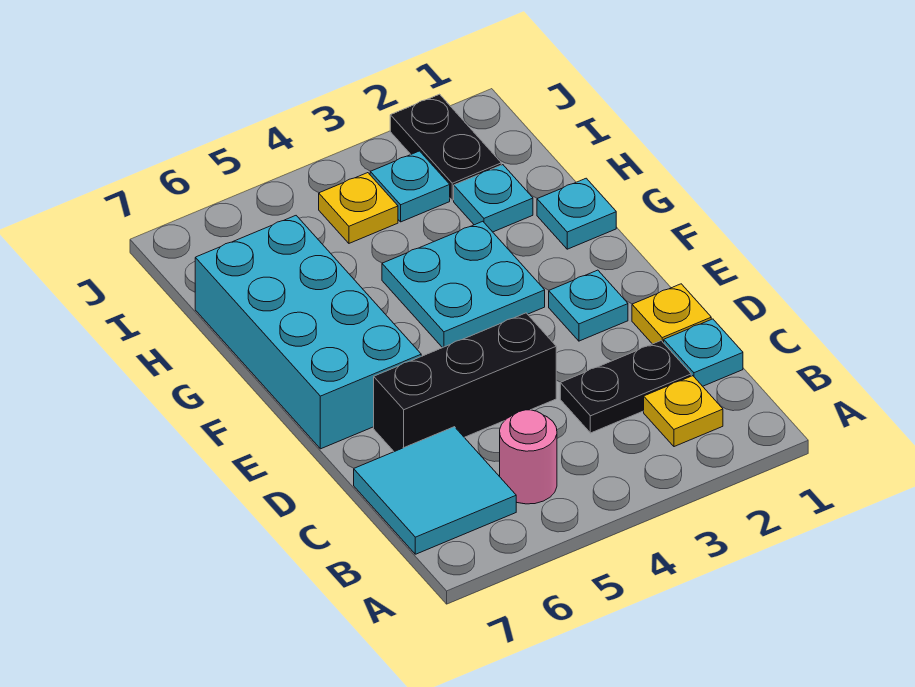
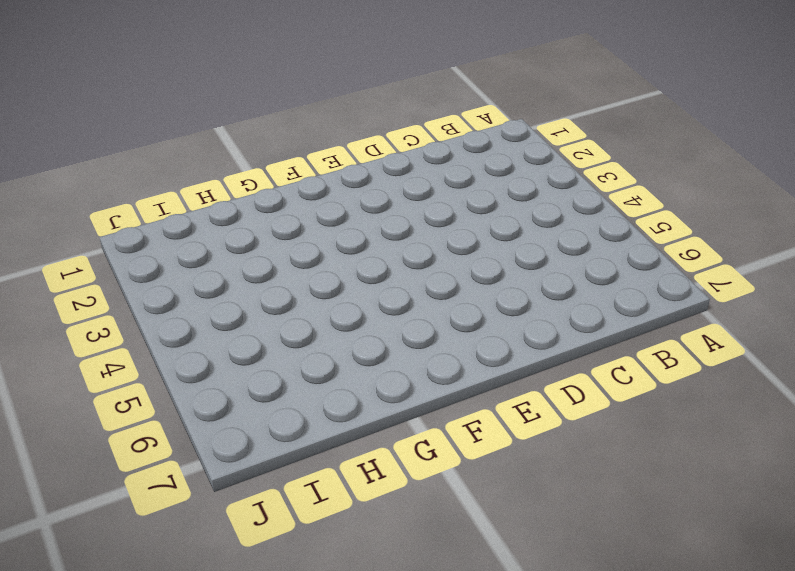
none -> yellow 1x1 plate [644,376,723,447]
none -> pink 1x1 round brick [500,410,557,504]
none -> cyan 2x2 tile [354,427,516,554]

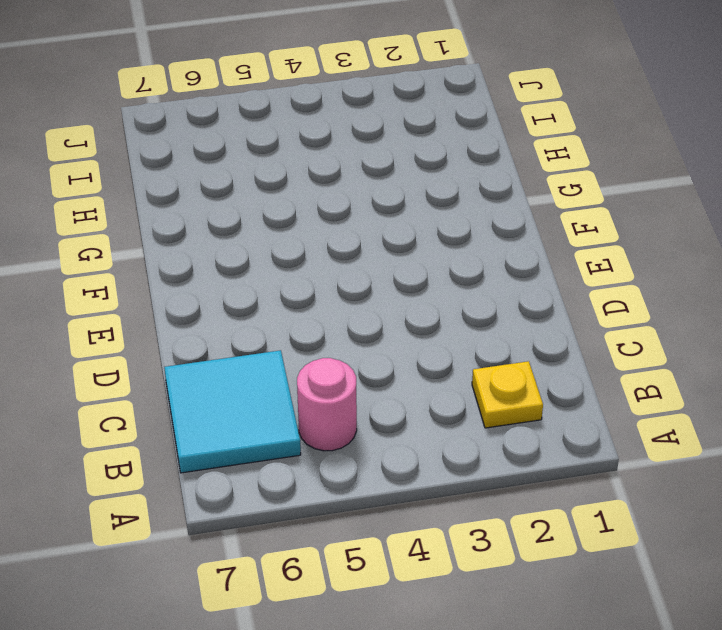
none -> cyan 1x1 plate [664,319,743,386]
none -> black 1x2 plate [560,341,691,433]
none -> yellow 1x1 plate [632,284,711,344]

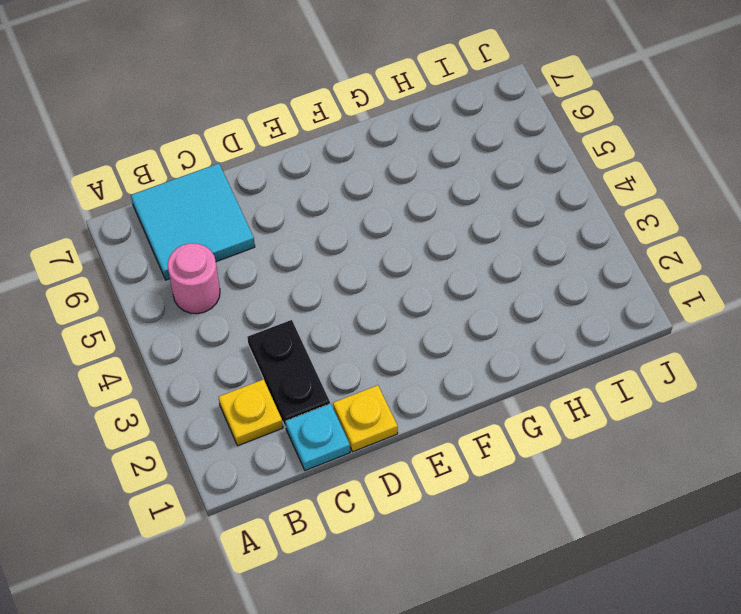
none -> black 1x3 brick [374,313,556,452]
none -> cyan 1x1 plate [549,270,628,341]
none -> cyan 2x4 brick [195,216,421,449]

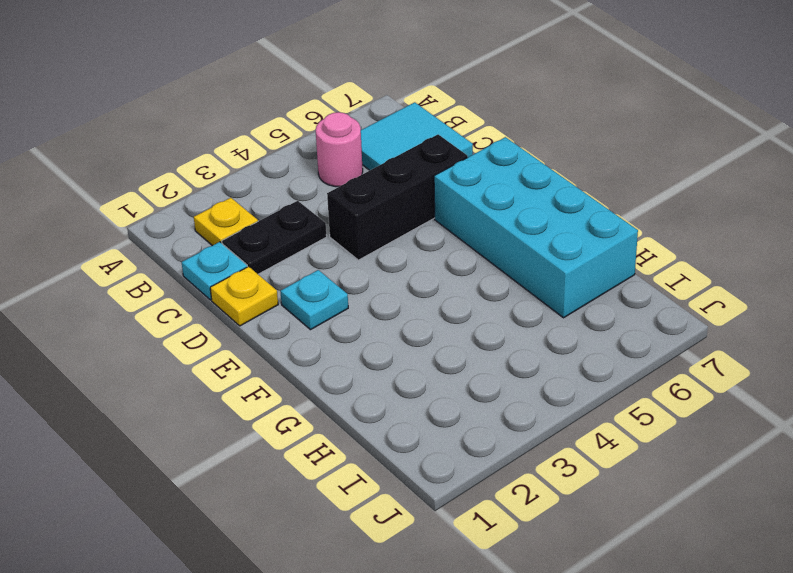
none -> cyan 2x2 plate [382,221,545,348]
none -> cyan 1x1 plate [537,178,616,249]
none -> cyan 1x1 plate [454,165,533,232]

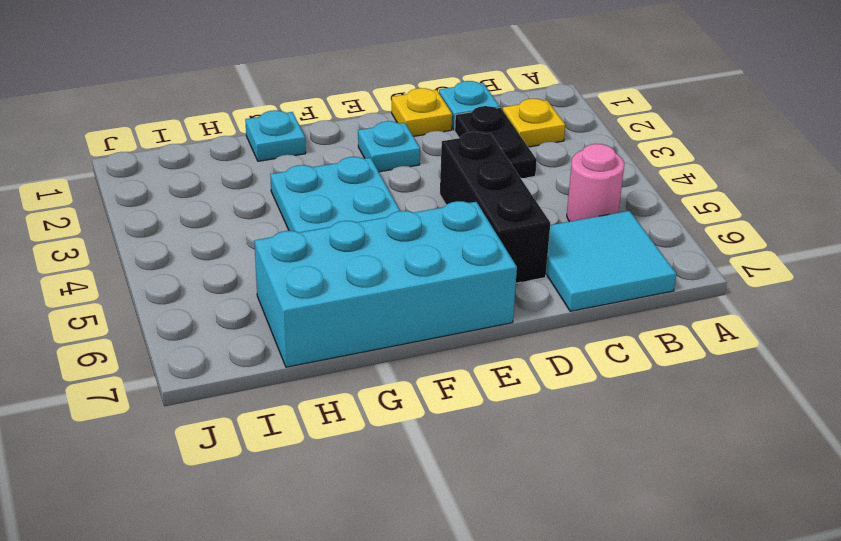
none -> cyan 1x1 plate [454,165,533,232]
none -> black 1x2 plate [390,94,501,200]
none -> cyan 1x1 plate [370,151,450,222]

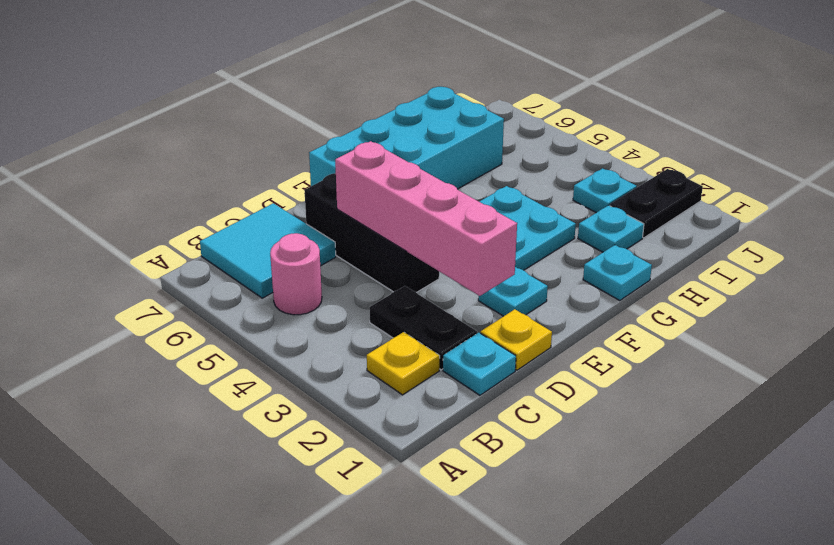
pink 1x4 brick [335,141,517,296] -> none
none -> yellow 1x1 plate [319,173,398,243]

